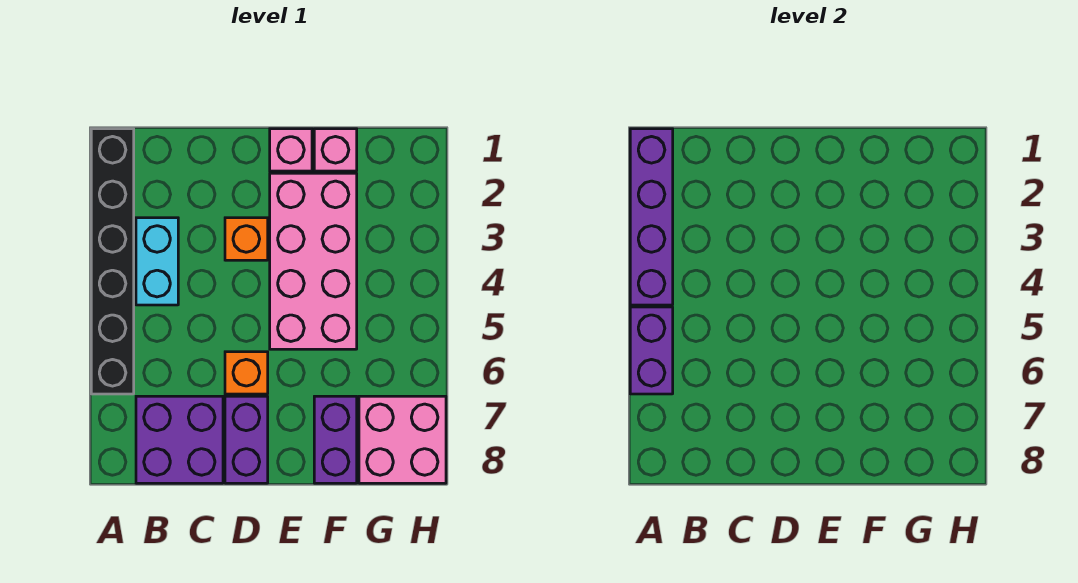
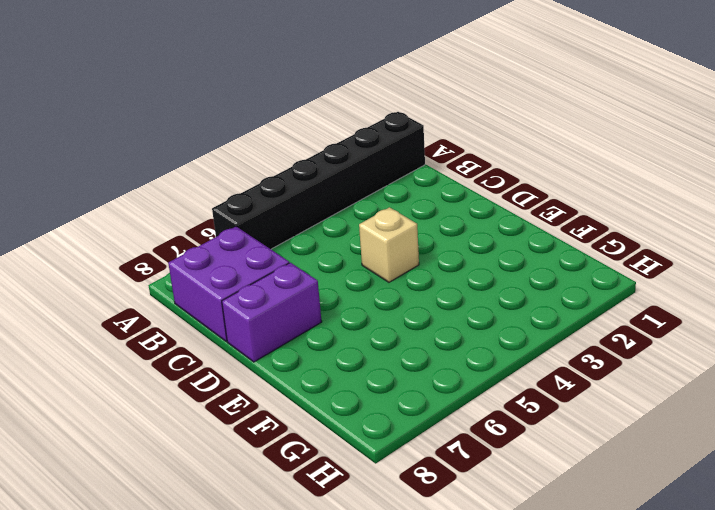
tan 1x1 brick [359,207,419,282] -> none
none -> cyan 1x2 brick [136,218,178,305]
none -> orange 1x1 brick [225,218,268,260]
none -> orange 1x1 brick [225,352,268,394]

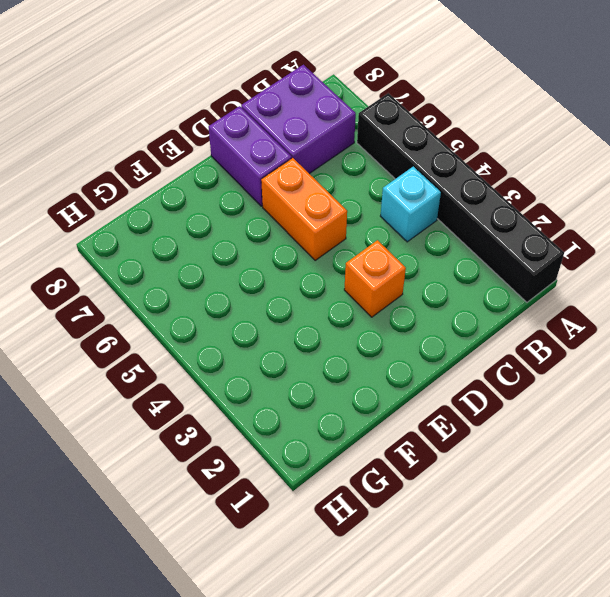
cyan 1x1 brick [381,166,441,242] -> cyan 1x2 brick [136,218,178,305]
orange 1x2 brick [261,158,347,260] -> orange 1x1 brick [225,352,268,394]
none -> pink 1x1 brick [270,129,312,171]
none -> pink 2x4 brick [270,173,357,349]
none -> pink 1x1 brick [314,129,357,171]

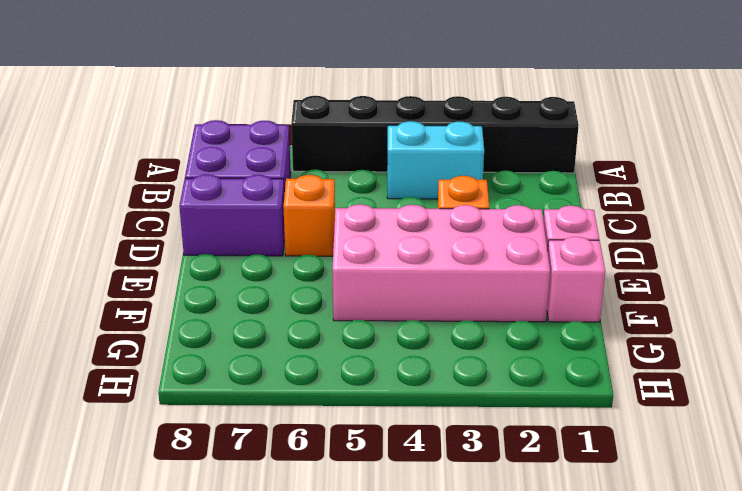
none -> purple 1x2 brick [314,396,357,483]
none -> pink 2x2 brick [359,396,446,483]
none -> purple 1x4 brick [630,129,673,305]

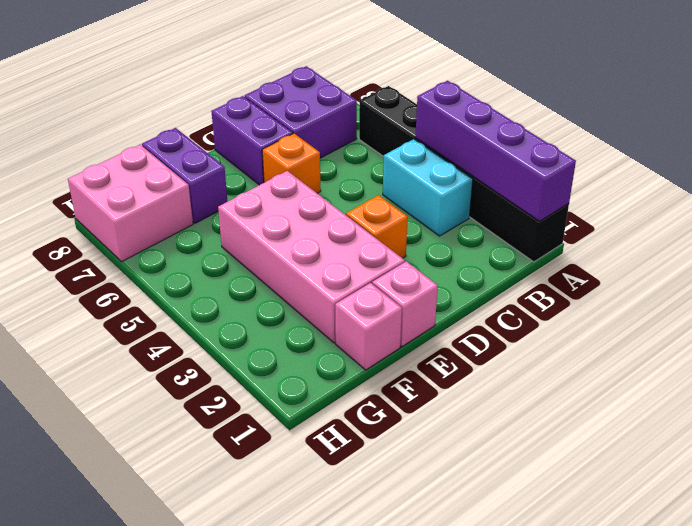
none -> purple 1x2 brick [630,307,673,394]

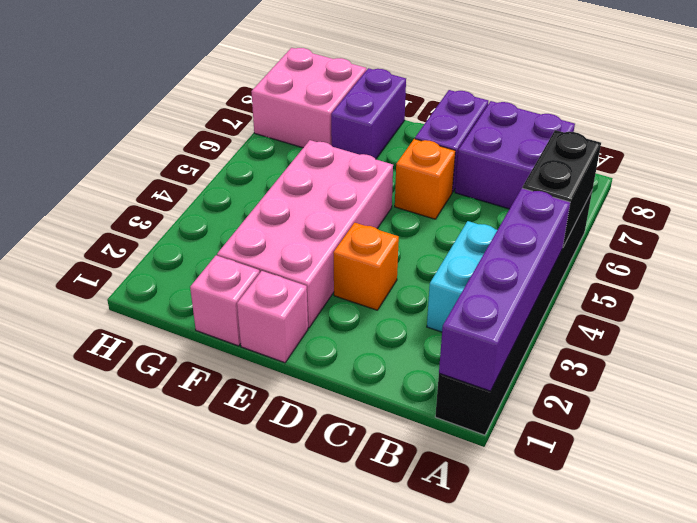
black 1x2 brick [522,130,601,247] -> purple 1x2 brick [630,307,673,394]

